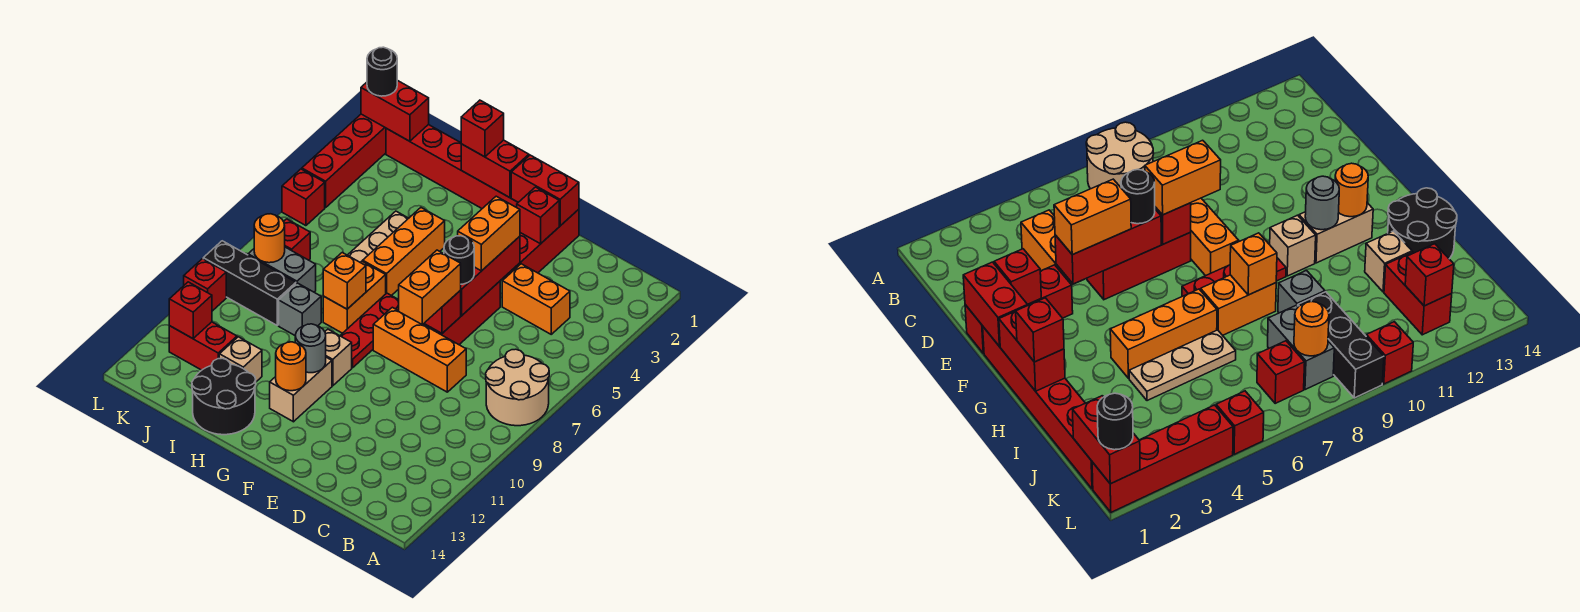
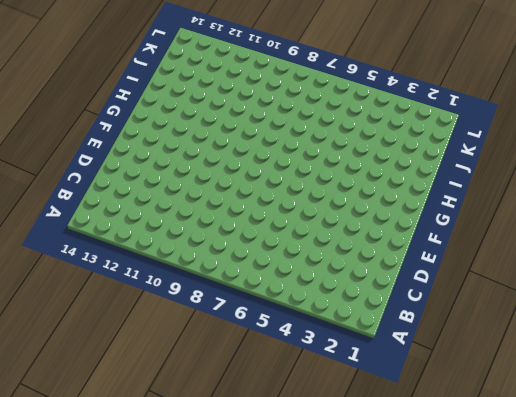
none -> tan 2x2 round brick [486,349,549,426]
none -> orange 1x2 brick [502,264,570,334]
none -> orange 1x3 brick [373,307,466,392]
none -> red 1x3 brick [503,209,579,279]

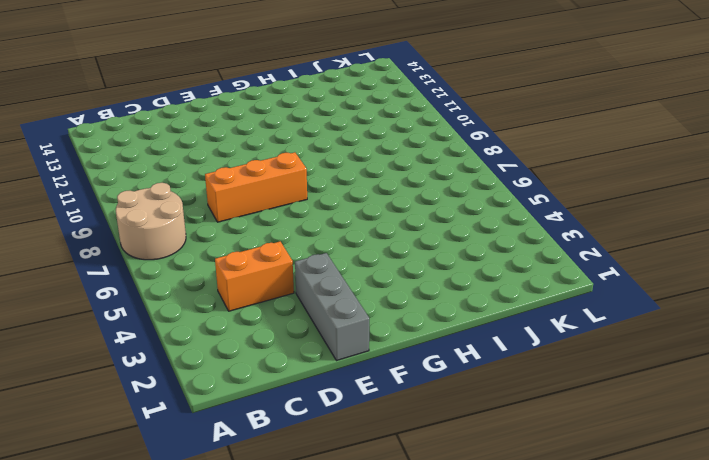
grey 1x3 brick [295,253,369,361] -> red 1x3 brick [503,209,579,279]
none -> red 1x3 brick [423,281,500,345]
none -> red 1x6 brick [386,125,518,208]
none -> red 1x3 plate [340,293,399,368]
none -> tan 1x1 brick [325,329,352,386]

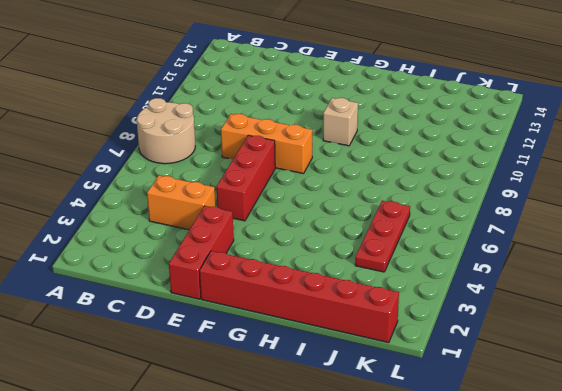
red 1x3 plate [355,201,410,272] -> red 1x3 plate moved to [340,293,399,368]
none -> tan 1x2 brick [270,357,332,422]
none -> orange 1x3 brick [363,208,445,296]
none -> orange 1x2 brick [323,261,386,333]
none -> black 2x2 round brick [192,358,256,435]

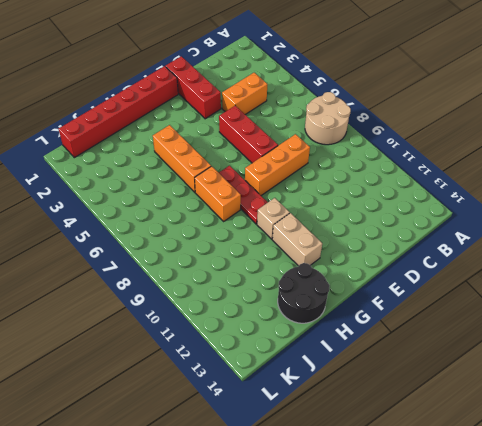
none -> tan 1x3 plate [348,211,409,262]
none -> grey 1x1 brick [279,283,321,335]
none -> tan 1x1 brick [219,337,262,382]
none -> grey 1x2 brick [248,247,316,292]

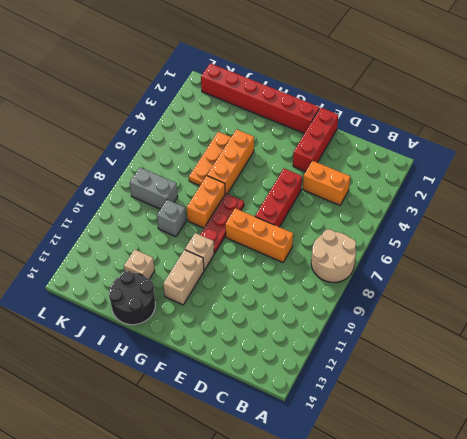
orange 1x3 plate [189,132,231,186] -> tan 1x3 plate [348,211,409,262]
none -> black 1x3 brick [203,241,296,325]
none -> red 1x2 brick [169,322,237,370]
none -> red 1x1 brick [284,219,310,260]
none -> red 1x4 brick [302,114,386,208]

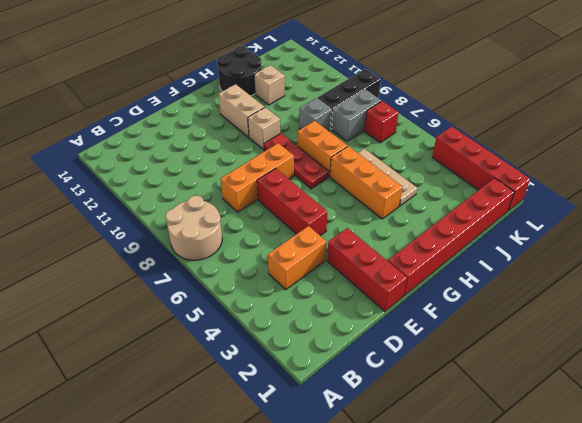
none -> red 1x2 brick [169,322,237,370]
none -> red 1x1 brick [282,169,325,226]
none -> red 1x1 brick [184,259,226,311]
none -> red 1x2 brick [511,155,579,226]

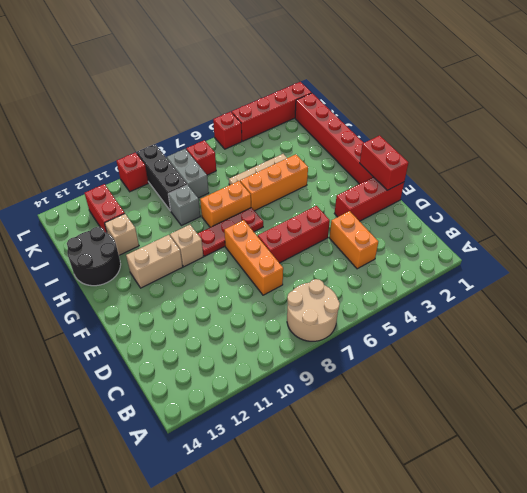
none -> red 1x1 brick [517,187,559,244]
none -> red 1x3 brick [461,236,520,315]
none -> red 1x1 brick [424,290,461,333]
none -> red 1x2 brick [461,140,529,198]

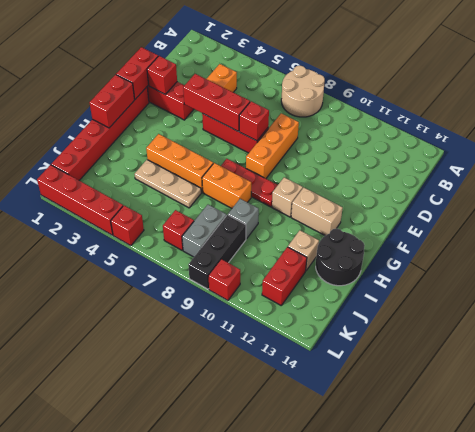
none -> grey 1x1 round brick [295,324,326,373]
none -> orange 1x1 round brick [276,342,306,391]
none -> orange 1x1 brick [323,253,366,309]
none -> red 1x2 brick [361,80,429,141]

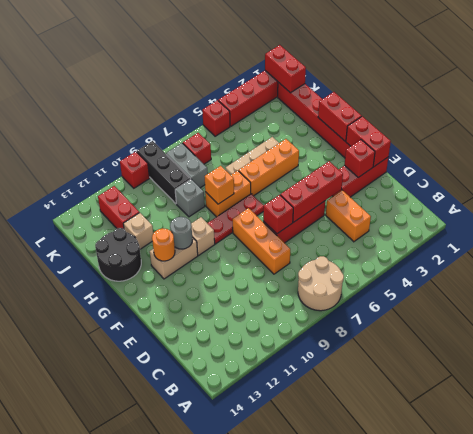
none -> orange 1x1 round brick [254,214,285,263]
none -> red 1x1 brick [169,282,212,339]
none -> orange 1x2 brick [458,196,520,271]
none -> black 1x1 round brick [444,236,474,284]

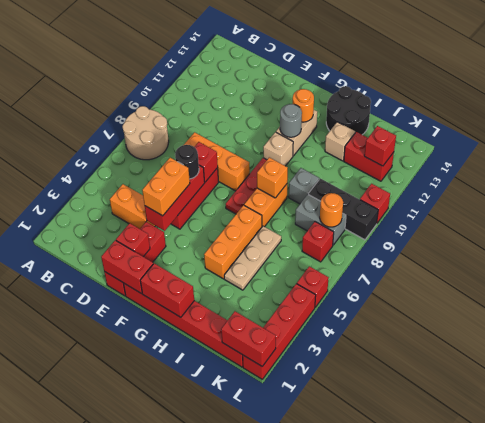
none -> orange 1x2 brick [399,250,461,324]
none -> red 1x1 brick [461,100,504,157]
none -> black 1x1 round brick [367,47,397,96]

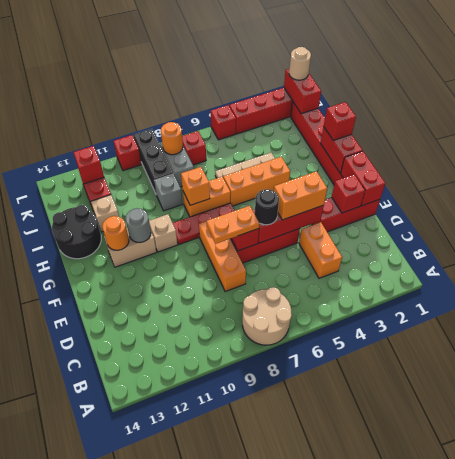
orange 1x2 plate [206,206,260,244] -> orange 1x2 brick [399,250,461,324]
tan 1x1 round brick [289,47,311,80] -> black 1x1 round brick [367,47,397,96]

